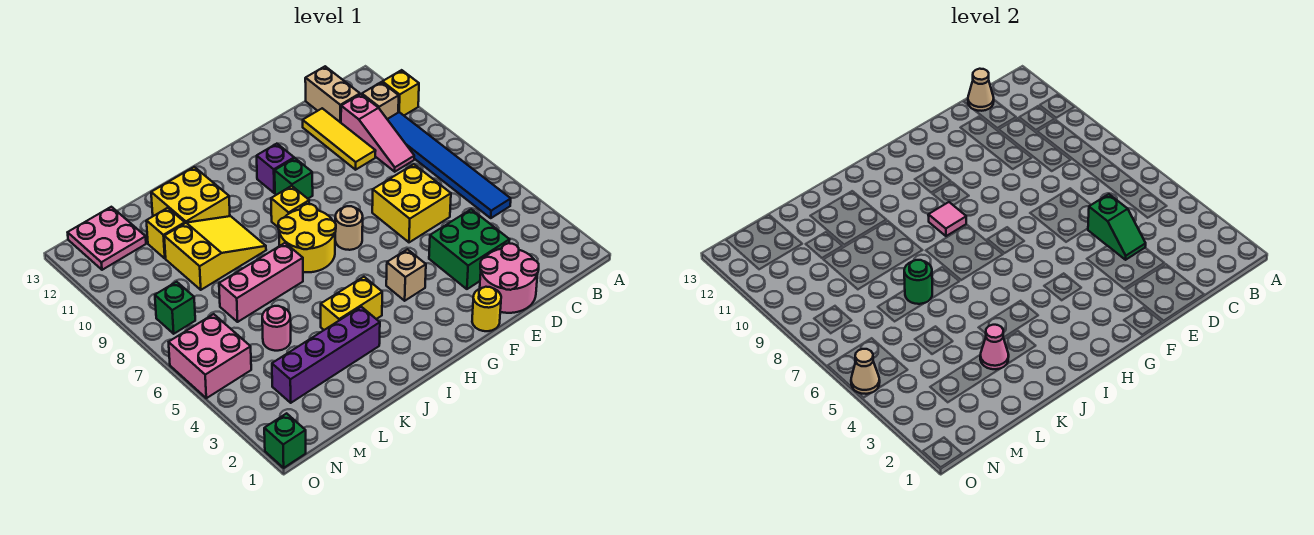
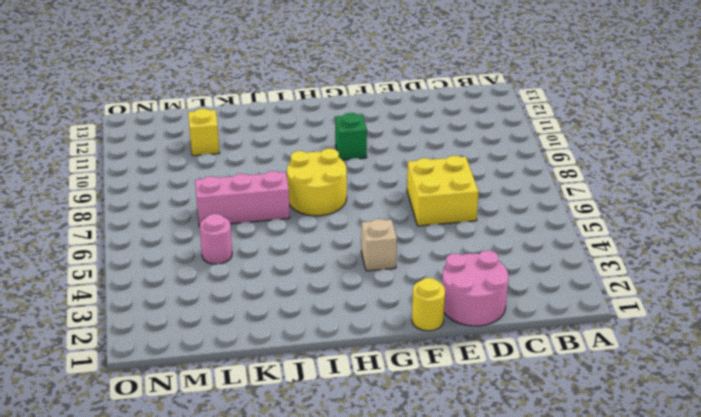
none -> yellow 1x1 brick [382,70,419,115]
none -> blue 1x6 tile [387,112,511,218]
none -> tan 1x1 brick [362,82,399,119]
none -> pink 1x3 slope [341,94,414,172]

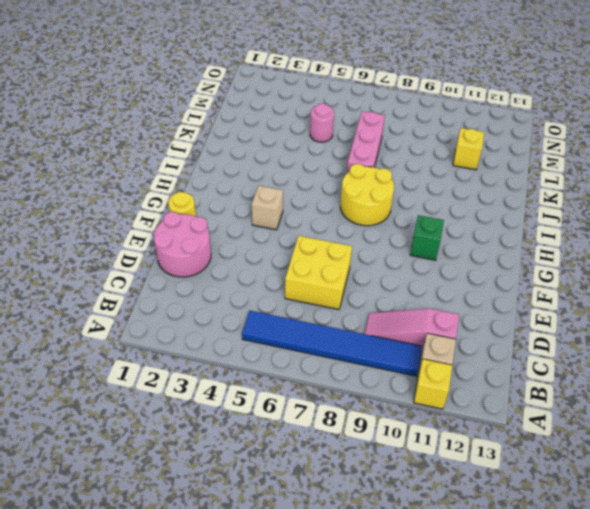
none -> tan 1x2 brick [305,66,360,123]
none -> green 2x2 brick [429,209,510,289]
none -> yellow 1x3 tile [303,108,376,170]
none -> tan 1x1 round brick [335,206,363,250]

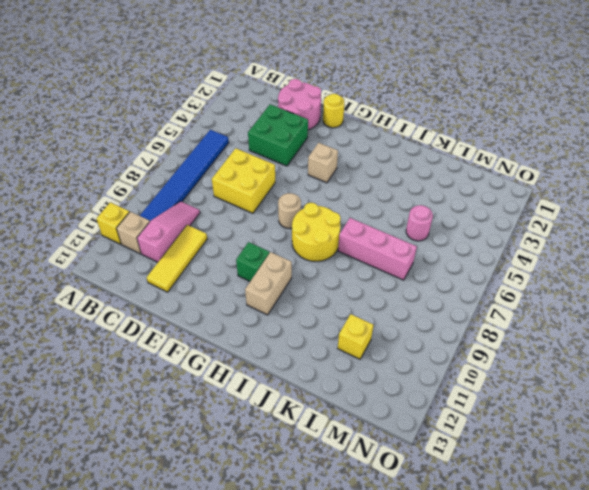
tan 1x2 brick [245,252,292,315] -> tan 1x2 brick moved to [305,66,360,123]
none -> purple 1x1 brick [257,144,294,193]
none -> yellow 1x1 brick [271,186,309,227]
none -> yellow 1x2 brick [321,277,382,330]
none -> purple 1x4 brick [272,307,380,403]

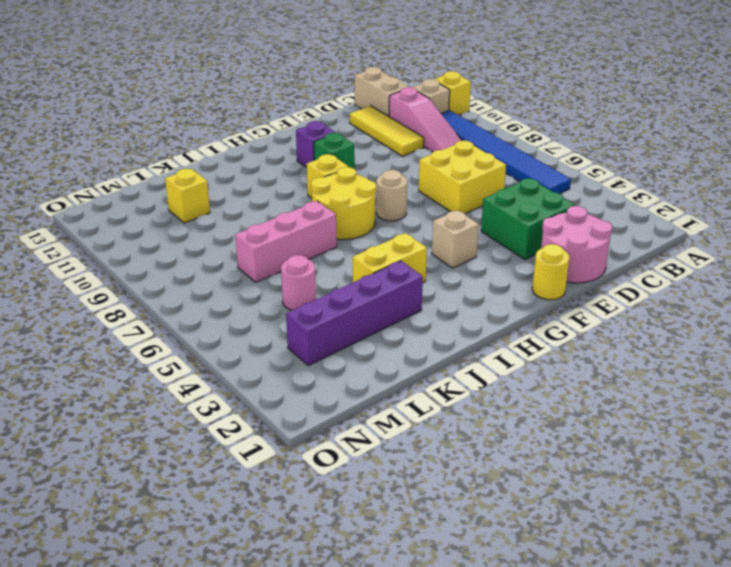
none -> yellow 2x3 slope [164,216,266,290]
none -> yellow 2x2 brick [151,167,230,223]
none -> pink 2x2 plate [68,207,146,270]
none -> pink 2x2 brick [169,314,251,398]

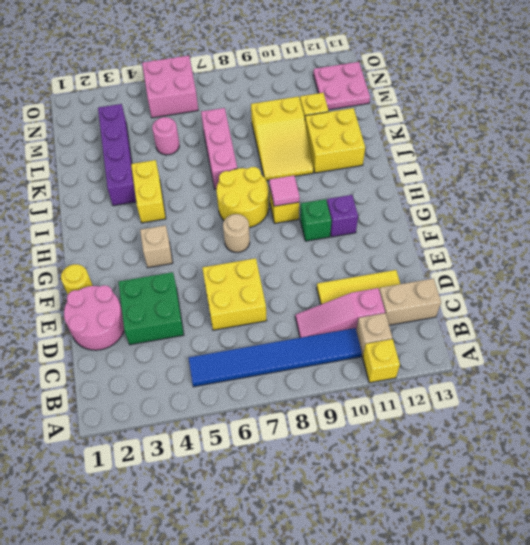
none -> green 1x1 brick [155,282,195,334]
none -> green 1x1 brick [264,413,306,468]
none -> tan 1x1 cone [968,69,994,111]
none -> green 1x2 slope [1088,194,1146,260]

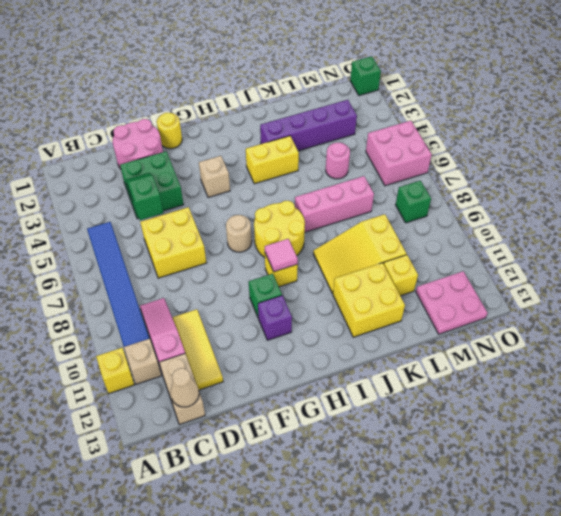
none -> pink 1x1 cone [980,325,1009,369]
none -> green 1x1 round brick [904,260,932,304]
none -> tan 1x1 cone [851,349,880,394]

